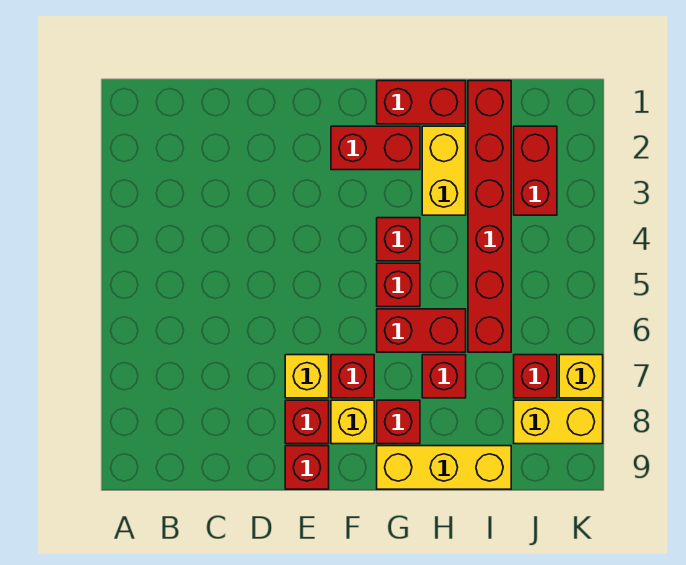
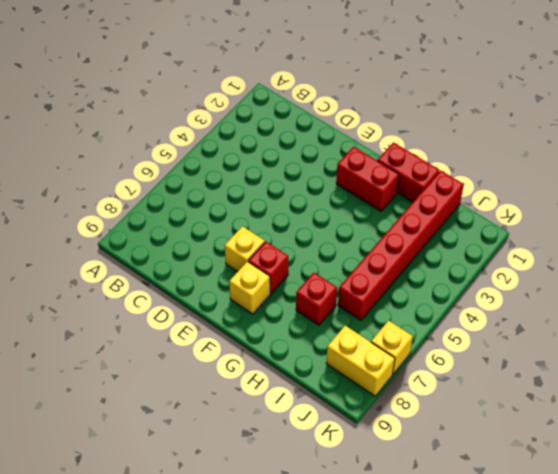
none -> red 1x1 brick [285,400,329,444]
none -> red 1x1 brick [285,446,329,489]
none -> red 1x1 brick [377,218,420,261]

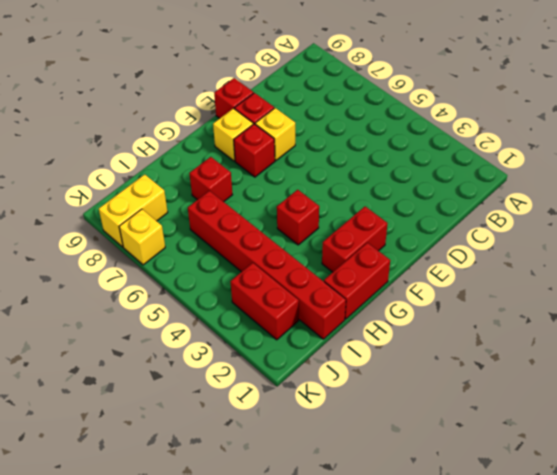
none -> red 1x1 brick [377,263,420,307]
none -> red 1x2 brick [377,309,466,352]
none -> red 1x1 brick [377,400,420,444]

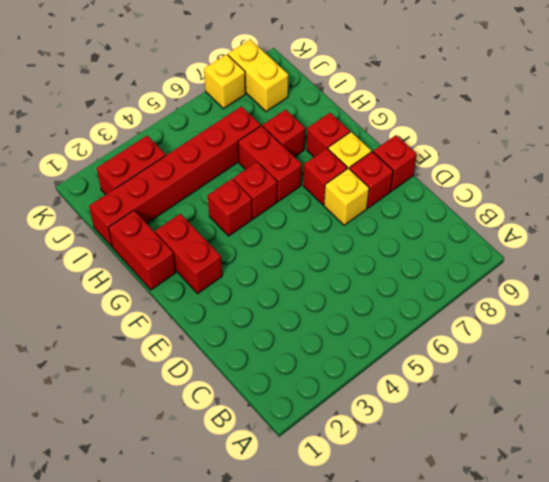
none -> yellow 1x3 brick [377,446,511,489]
none -> yellow 1x2 brick [422,126,466,215]
none -> red 1x1 brick [514,355,557,398]

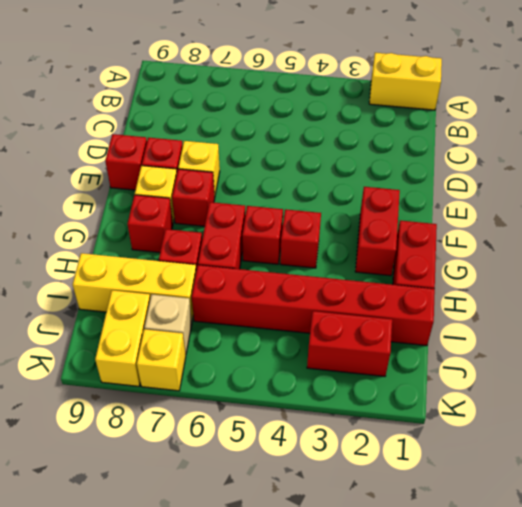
yellow 1x2 brick [369,53,442,110] -> yellow 1x2 brick moved to [422,126,466,215]
yellow 1x3 brick [73,253,196,320] -> yellow 1x3 brick turned to [377,446,511,489]
tan 1x1 brick [144,294,192,355] -> red 1x1 brick [514,355,557,398]

